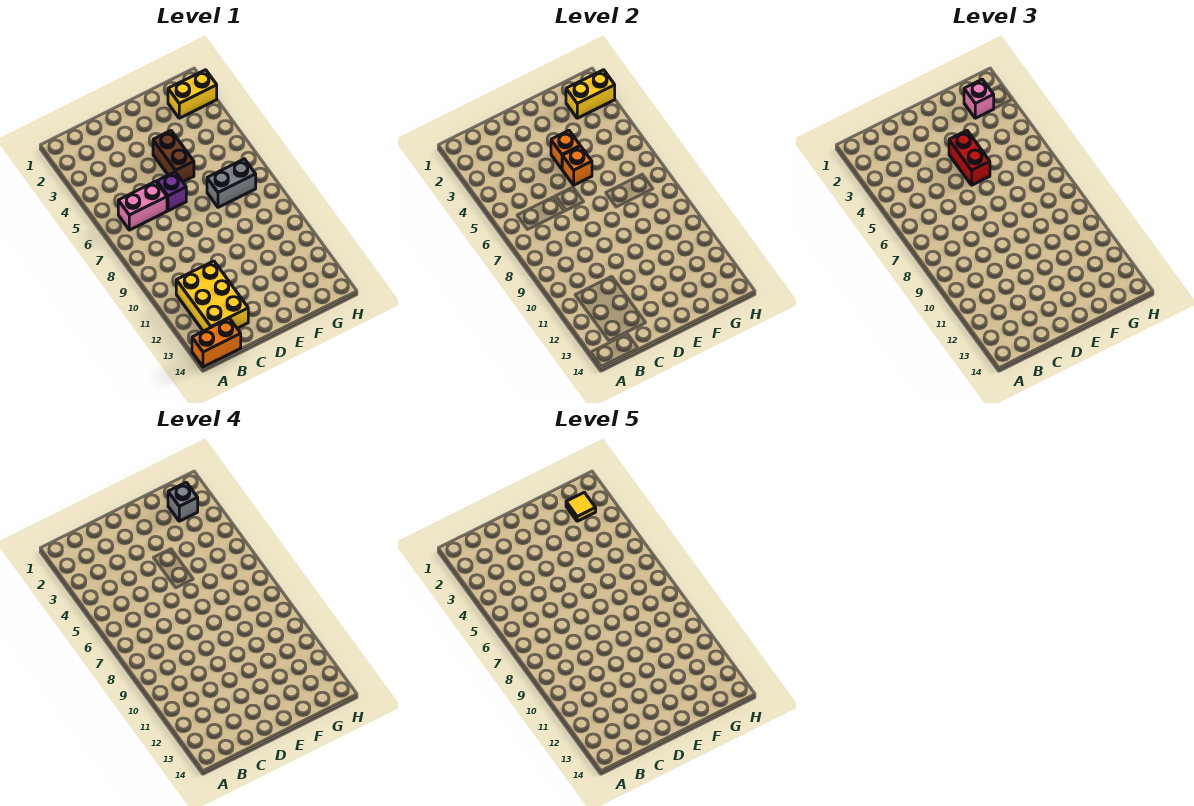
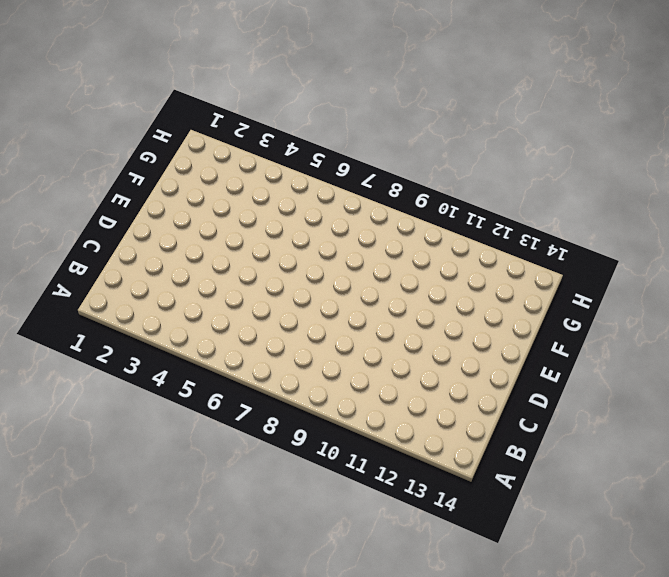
none -> orange 1x2 brick [192,318,241,367]
none -> pink 1x2 brick [118,181,167,230]
none -> yellow 2x3 brick [176,261,248,331]

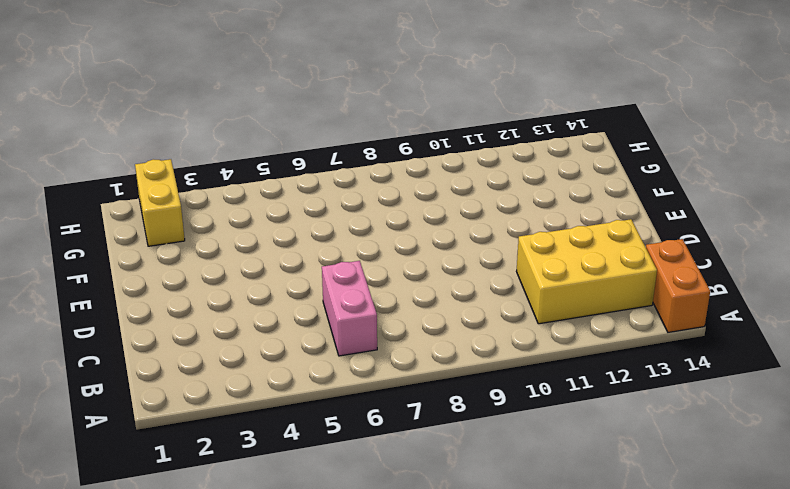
none -> purple 1x1 brick [157,172,186,211]
none -> brown 1x2 brick [153,131,194,182]
none -> grey 1x2 brick [207,159,256,207]

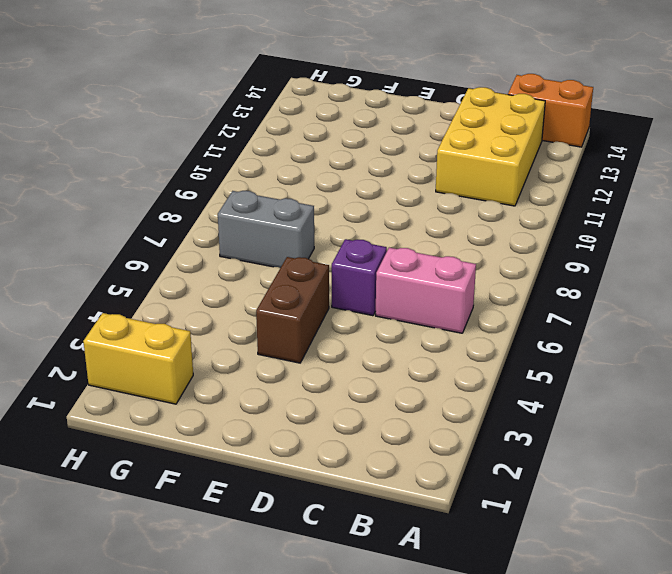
none -> orange 1x1 brick [551,131,580,169]
none -> orange 1x1 brick [562,146,592,185]
none -> yellow 1x2 brick [566,70,615,118]

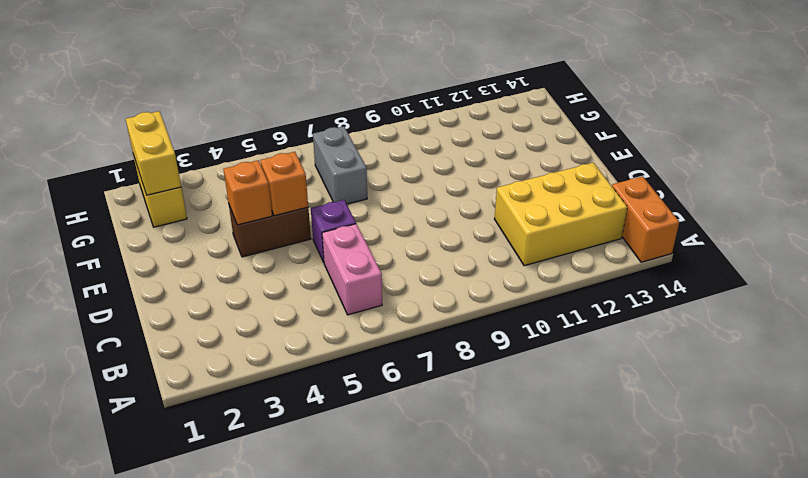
none -> red 1x2 brick [949,131,990,185]
none -> pink 1x1 brick [964,79,994,118]
none -> grey 1x1 brick [168,482,198,521]

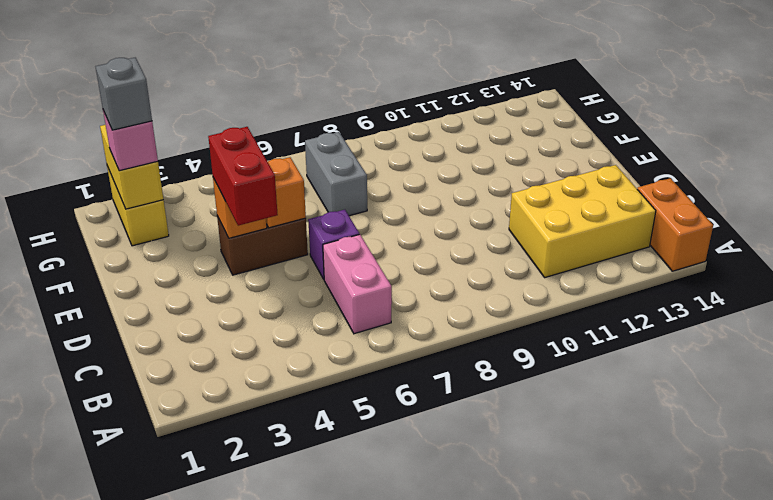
red 1x2 brick [208,127,278,226] -> red 1x2 brick turned to [949,131,990,185]
none -> yellow 1x1 tile [566,492,596,521]

